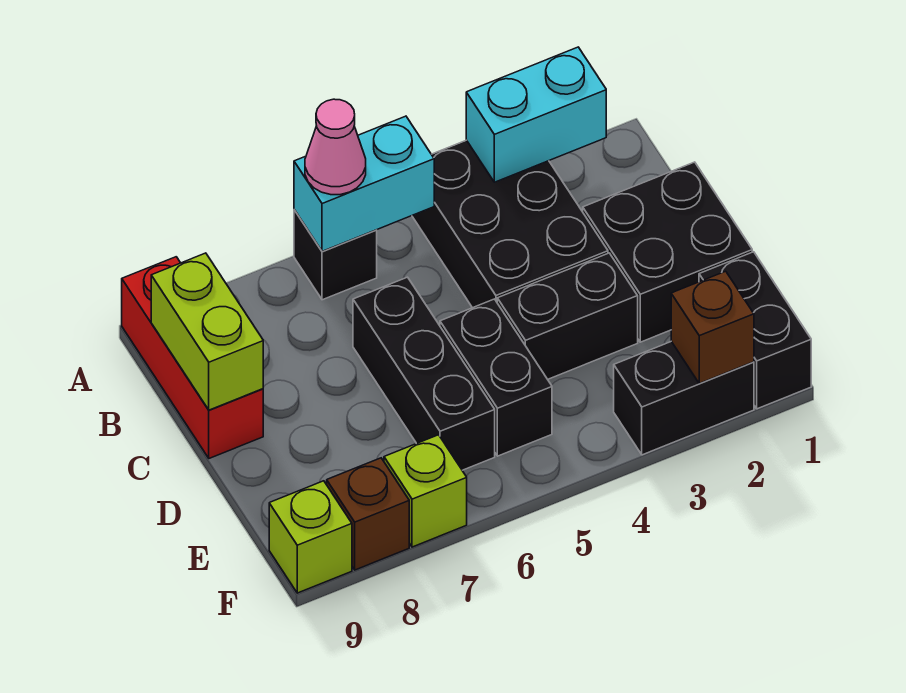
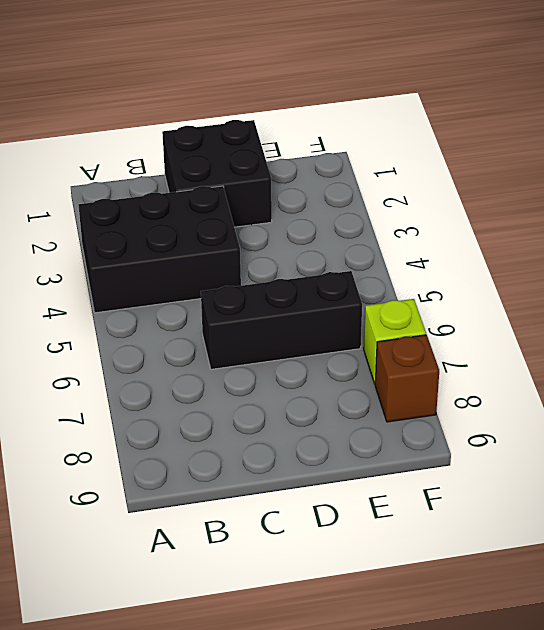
none -> black 1x1 brick [294,210,377,300]
none -> red 1x3 brick [122,257,263,458]
none -> black 1x2 brick [497,253,638,379]

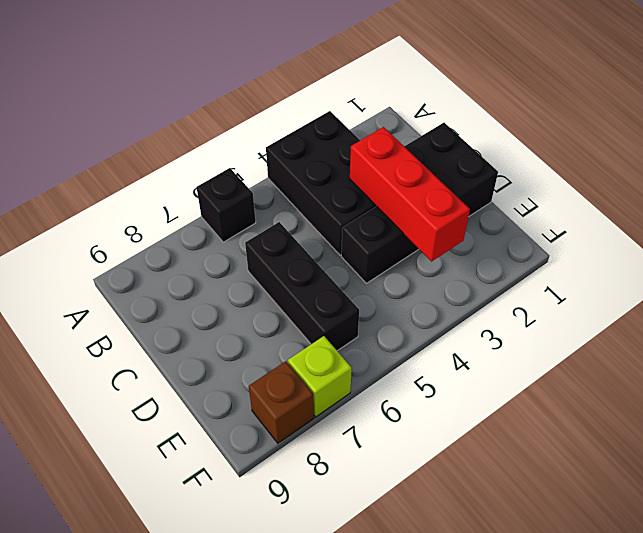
red 1x3 brick [350,127,470,261] -> red 1x3 brick moved to [122,257,263,458]
none -> black 1x2 brick [440,299,552,456]
none -> black 1x2 brick [699,252,811,409]
none -> black 1x2 brick [614,341,754,455]

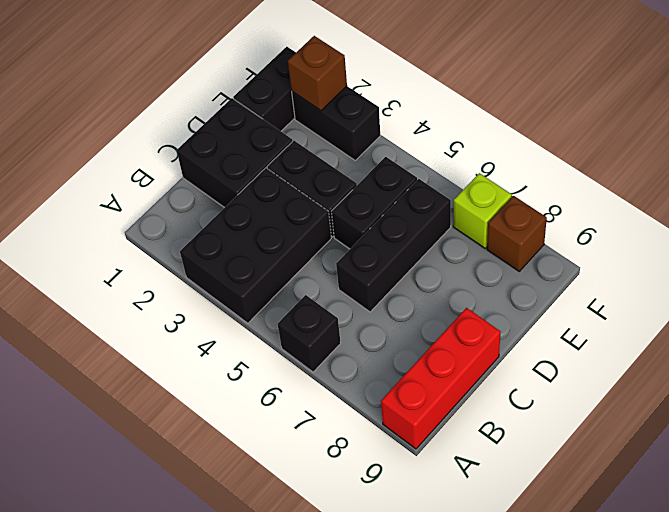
none -> lime 1x1 brick [269,481,352,593]
none -> cyan 1x2 brick [466,47,606,182]
none -> cyan 1x2 brick [294,116,434,251]

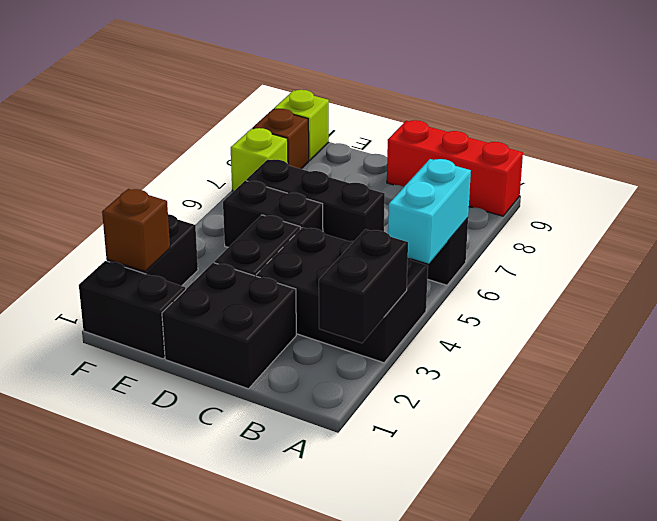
black 1x2 brick [319,229,408,343] -> cyan 1x2 brick [466,47,606,182]
none -> lime 1x2 brick [151,253,263,410]
none -> pink 1x1 cone [305,99,366,195]

